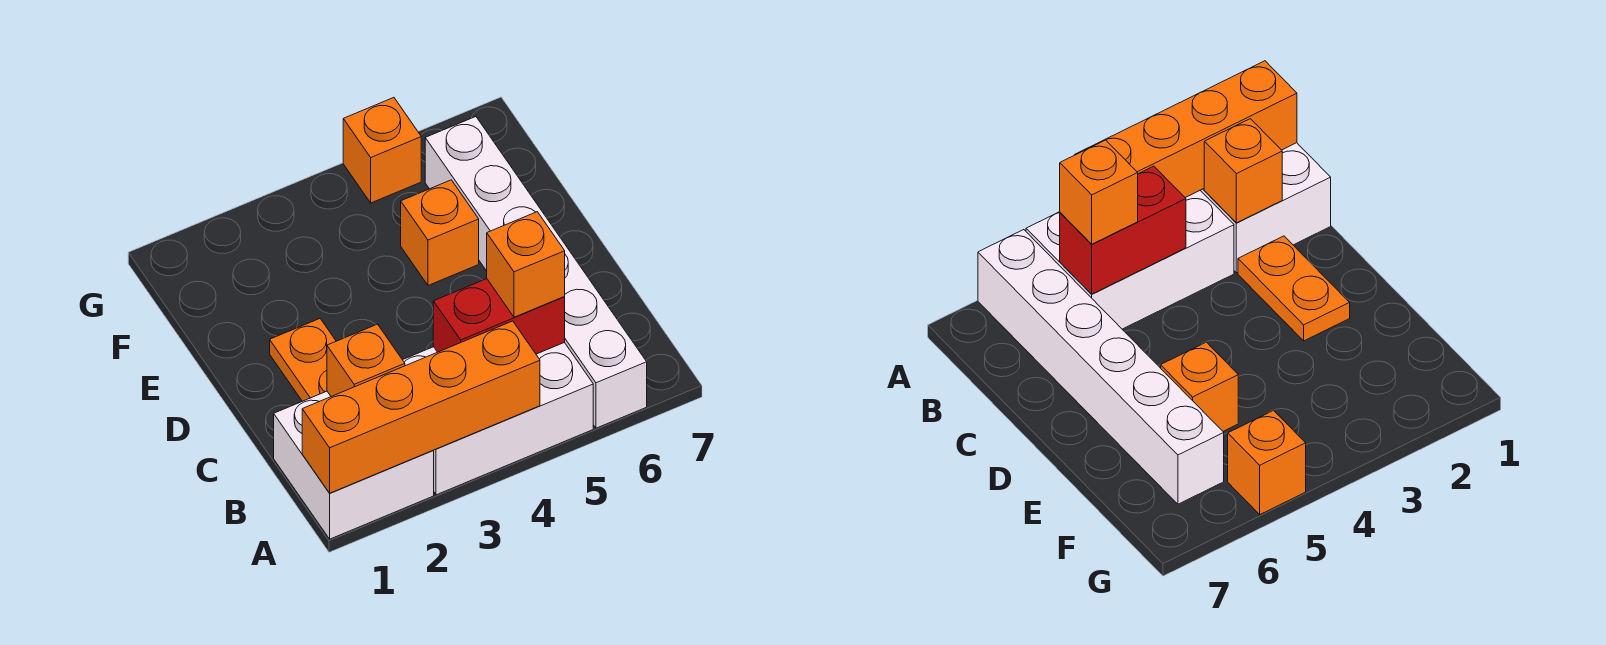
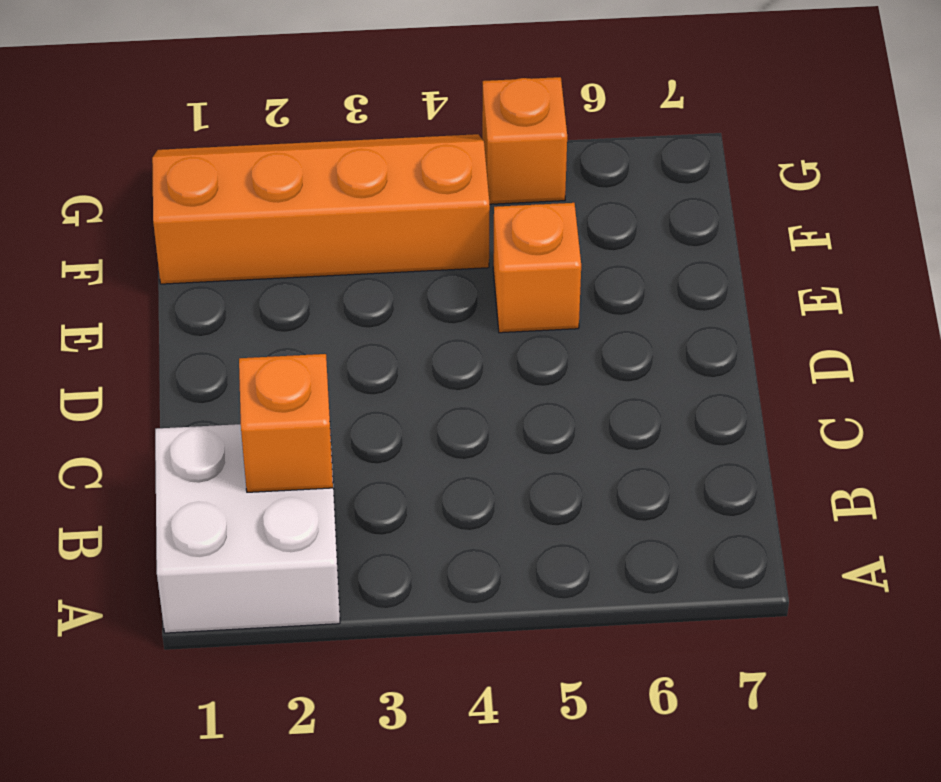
orange 2x4 slope [152,134,490,284] -> none
none -> white 2x3 brick [403,342,593,495]
none -> white 1x6 brick [425,117,647,428]

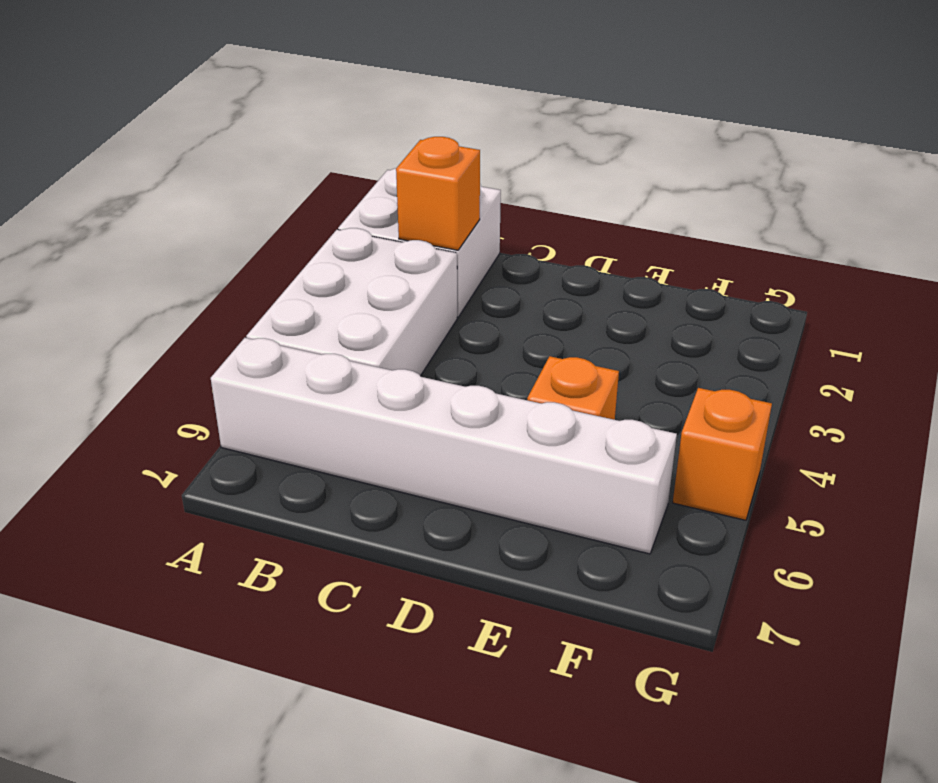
none -> orange 1x2 plate [270,319,336,401]
none -> orange 1x4 brick [302,321,540,493]

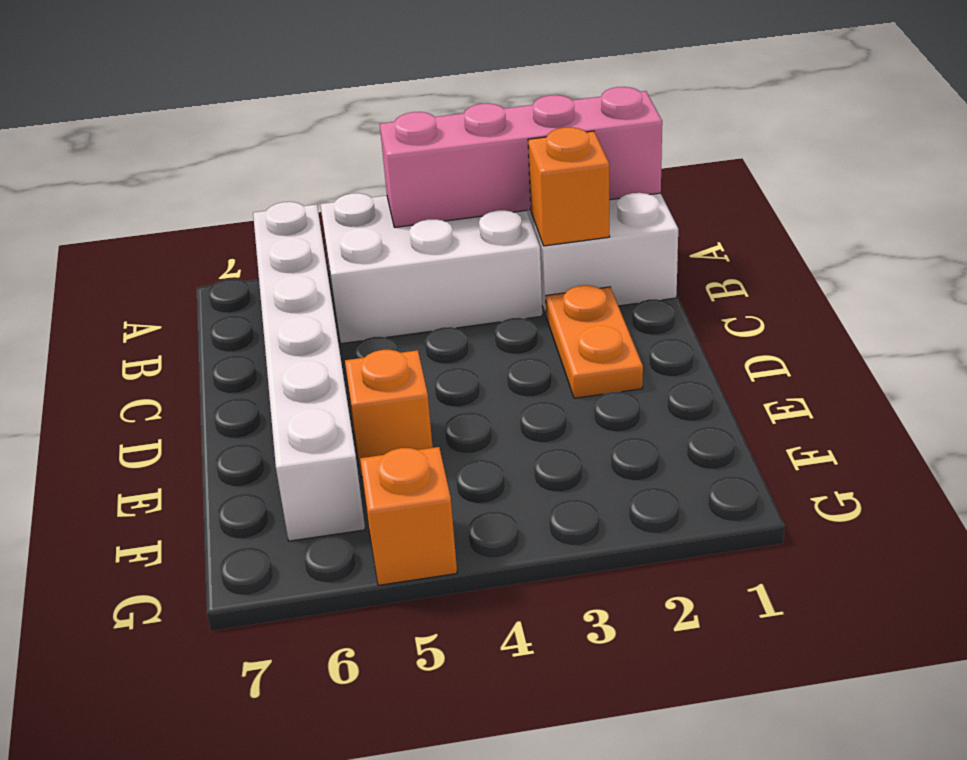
pink 1x4 brick [380,87,662,227] -> orange 1x4 brick [302,321,540,493]
none -> red 1x2 brick [433,279,565,354]
none -> orange 1x1 brick [487,212,565,317]

